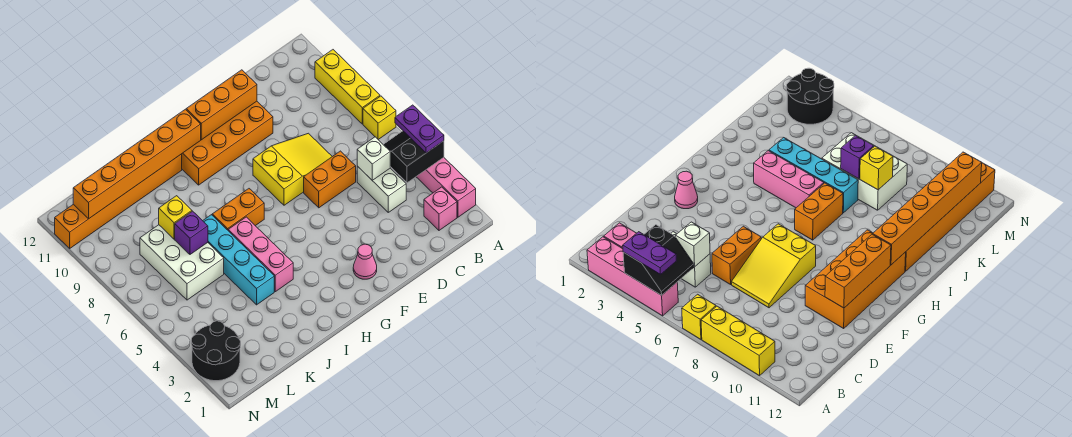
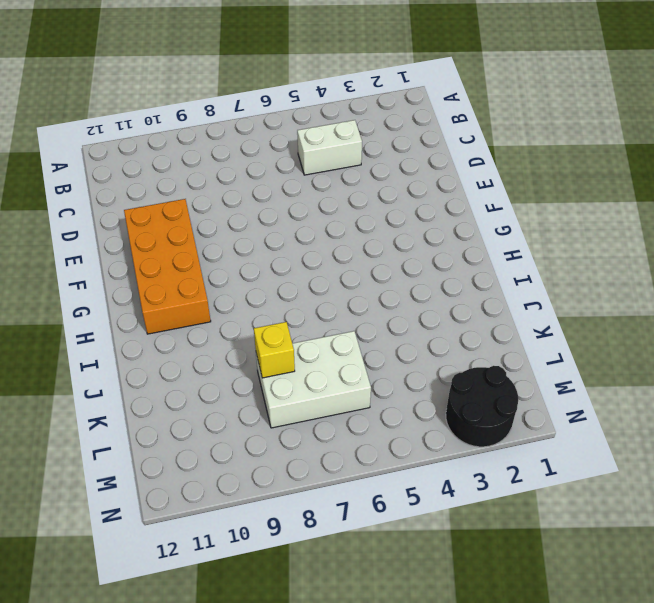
none -> pink 1x4 brick [416,158,476,217]
none -> yellow 1x1 brick [363,96,396,140]
none -> yellow 1x3 brick [315,50,380,124]

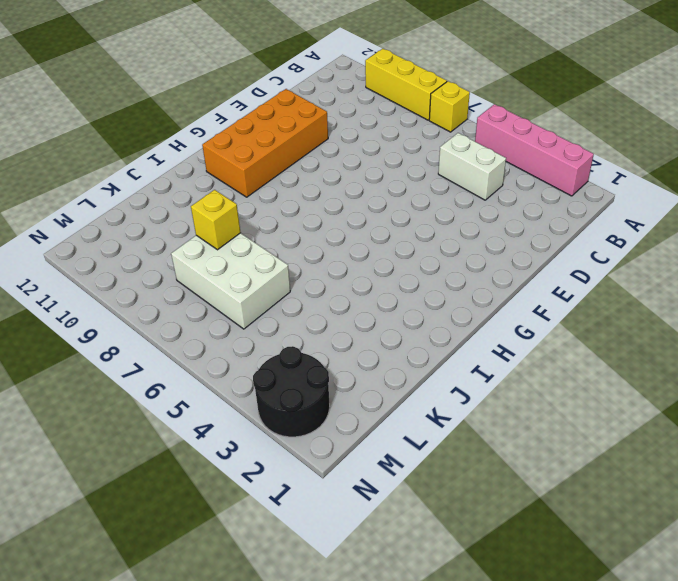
none -> pink 1x1 brick [424,187,457,230]
none -> orange 1x2 brick [304,151,356,208]
none -> yellow 2x3 slope [253,133,332,205]

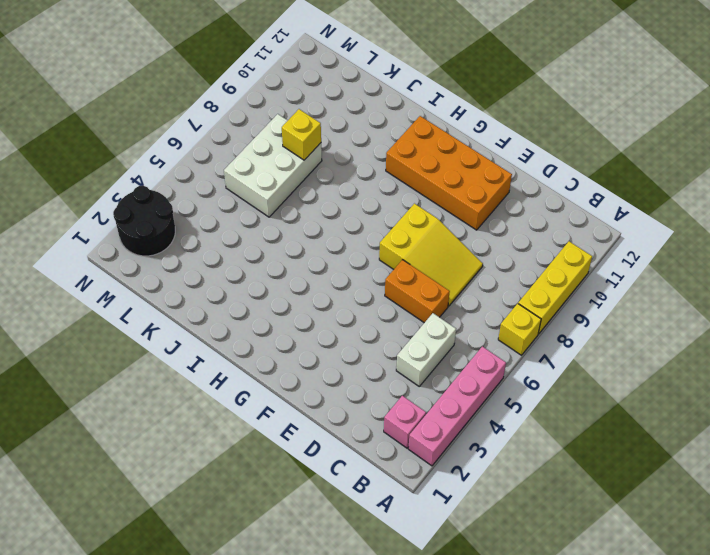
none -> pink 1x1 cone [353,244,377,279]
none -> orange 1x2 brick [212,189,264,230]
none -> pink 1x3 brick [228,217,293,292]

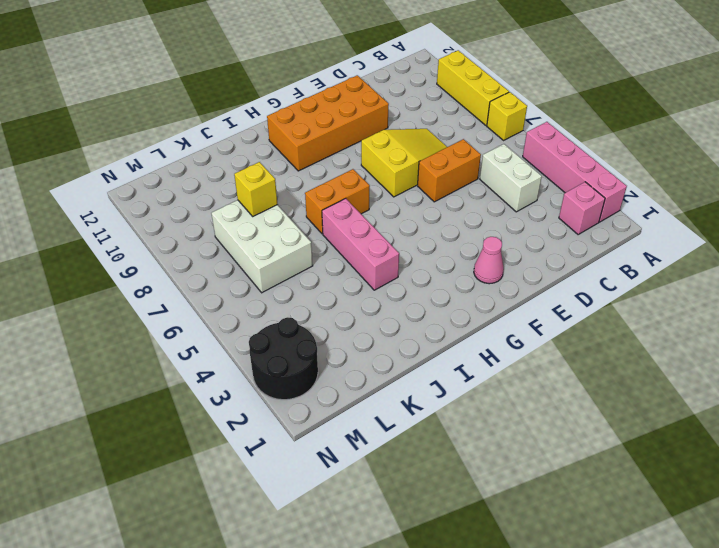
none -> orange 1x6 brick [55,154,182,248]
none -> cyan 1x4 brick [203,215,274,305]
none -> black 2x2 slope [383,131,444,183]

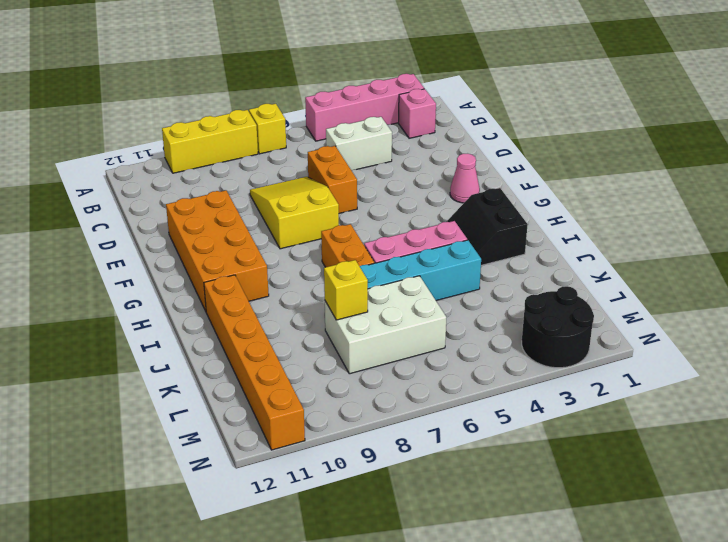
black 2x2 slope [446,188,528,265] -> black 2x2 slope moved to [383,131,444,183]
none -> white 1x1 brick [357,137,390,180]
none -> orange 1x3 brick [186,70,257,140]
none -> orange 1x6 brick [73,109,201,219]

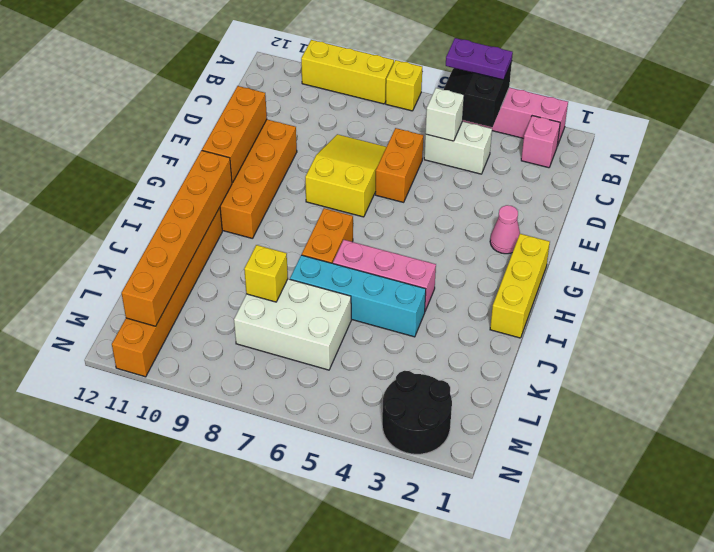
yellow 1x3 brick [490,234,550,338] -> none
none -> purple 1x1 brick [175,211,208,254]

